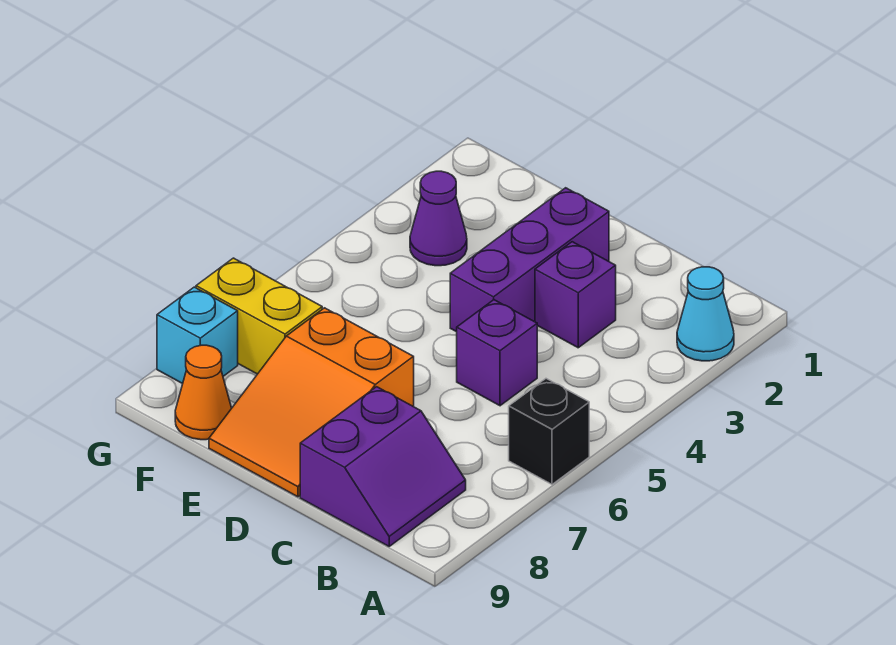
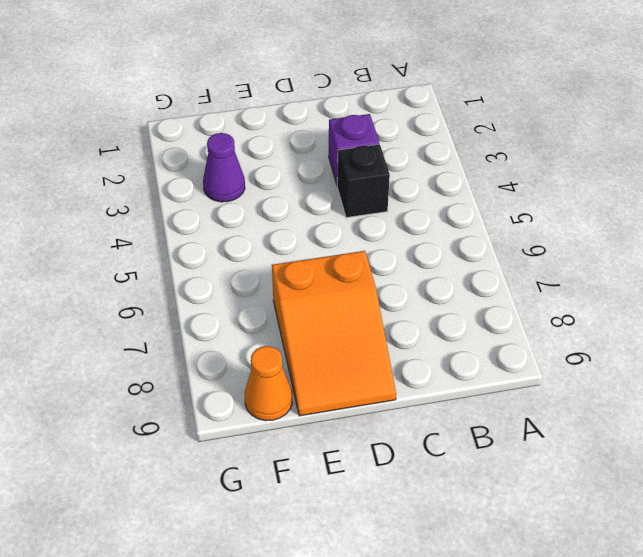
black 1x1 brick [337,144,390,218] -> black 1x1 brick moved to [509,379,589,484]
none -> cyan 1x1 cone [677,267,734,361]
none -> purple 2x2 slope [300,387,466,546]

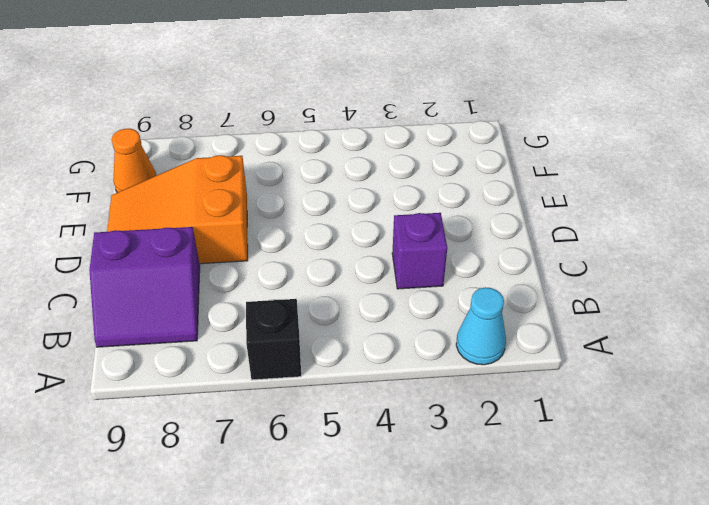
none -> purple 1x1 brick [457,300,537,406]
none -> purple 1x3 brick [450,188,609,332]

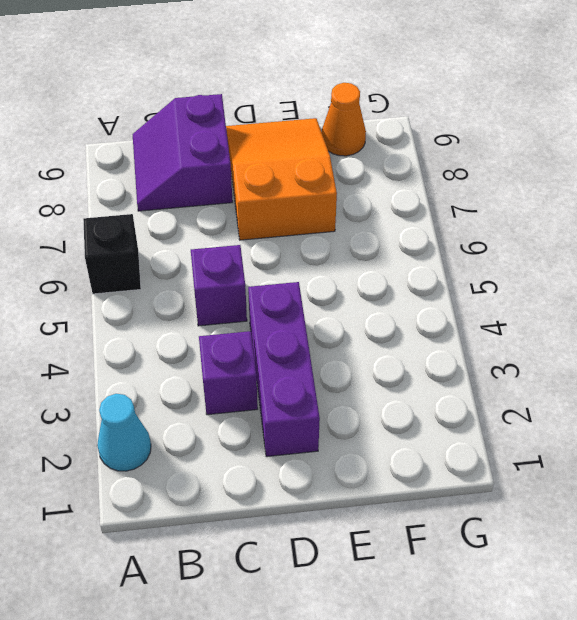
none -> purple 1x1 cone [410,171,467,266]
none -> yellow 1x2 brick [196,258,322,374]

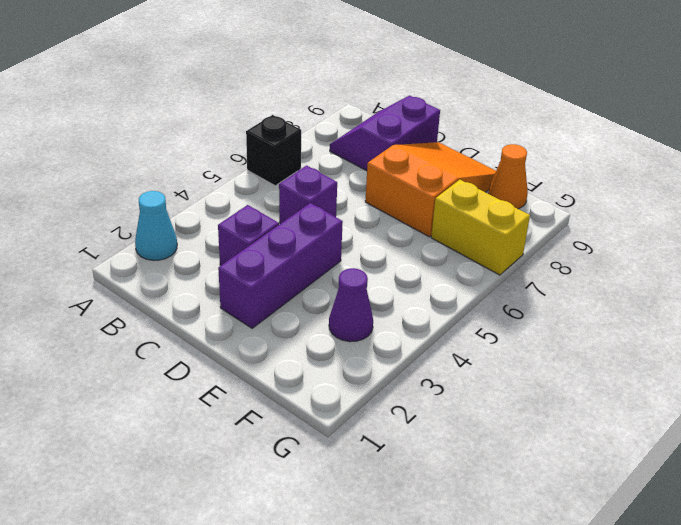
none -> cyan 1x1 brick [157,287,238,384]

